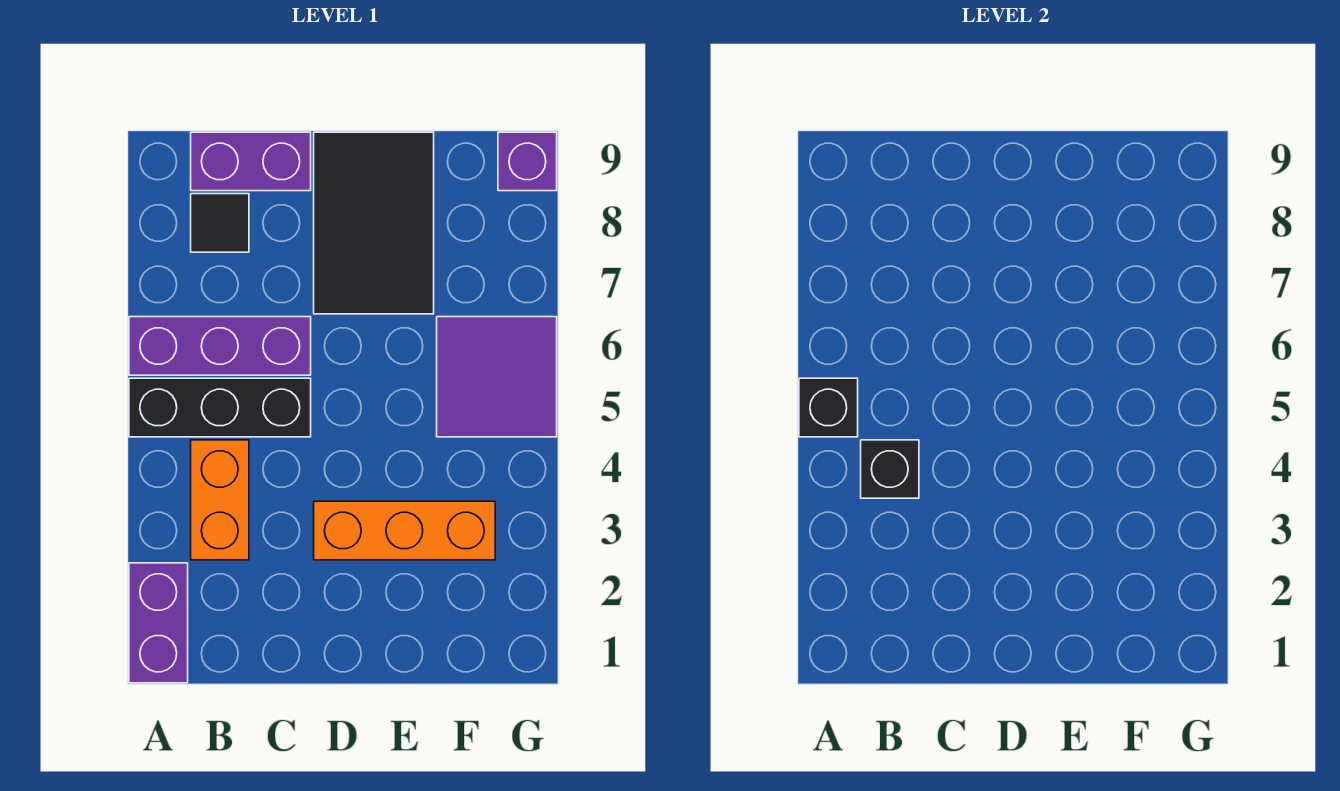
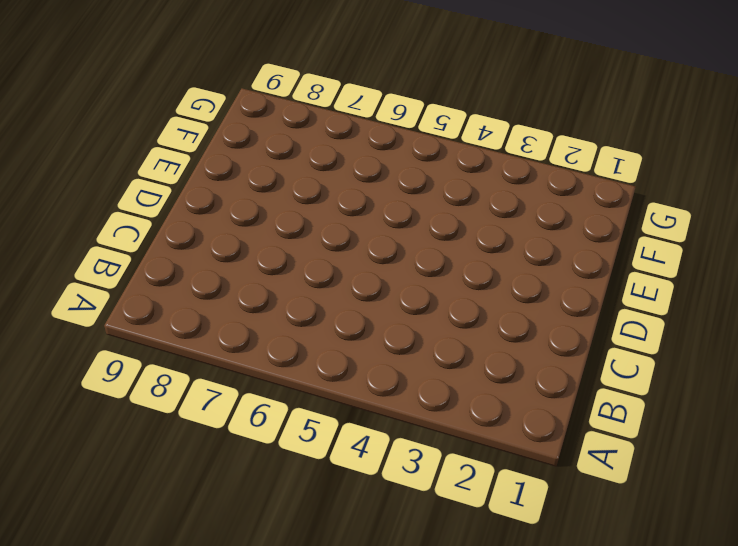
none -> purple 1x2 brick [129,563,188,683]
none -> black 1x3 brick [129,378,311,437]
none -> purple 1x3 brick [129,317,311,375]

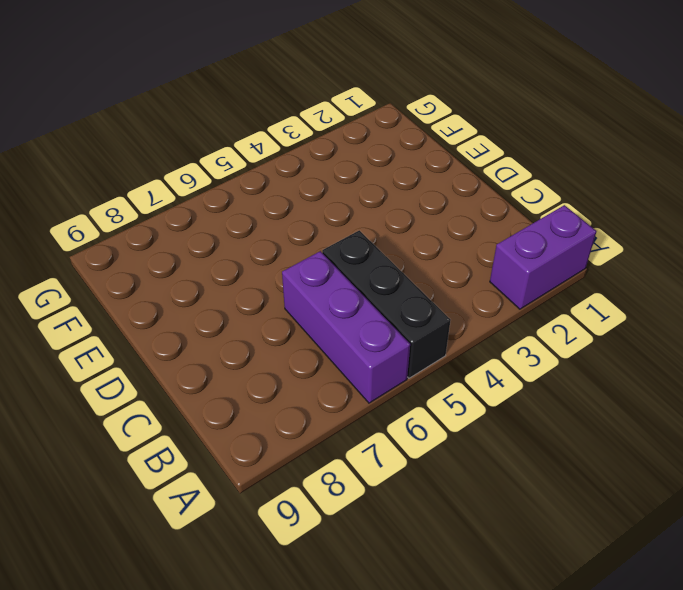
none -> orange 1x2 brick [191,440,249,560]
none -> black 1x1 tile [191,194,249,252]
none -> purple 1x2 brick [191,132,311,191]

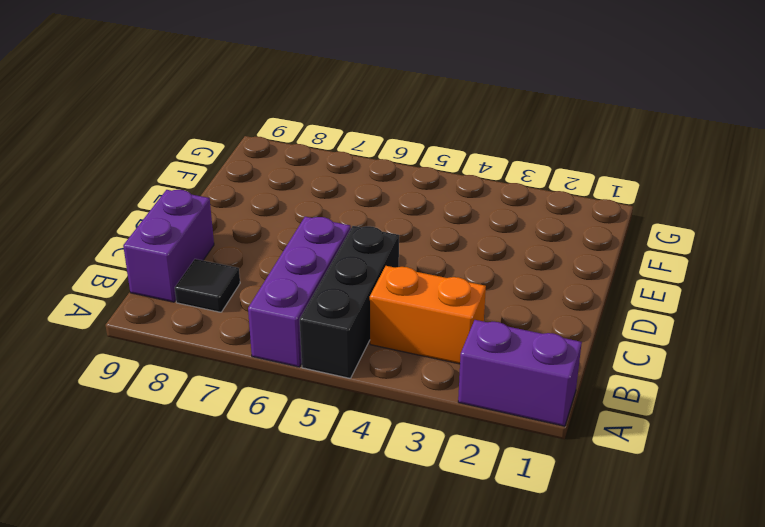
none -> orange 1x3 brick [314,501,495,560]
none -> black 2x3 tile [314,132,434,314]
none -> purple 2x2 tile [437,317,557,437]

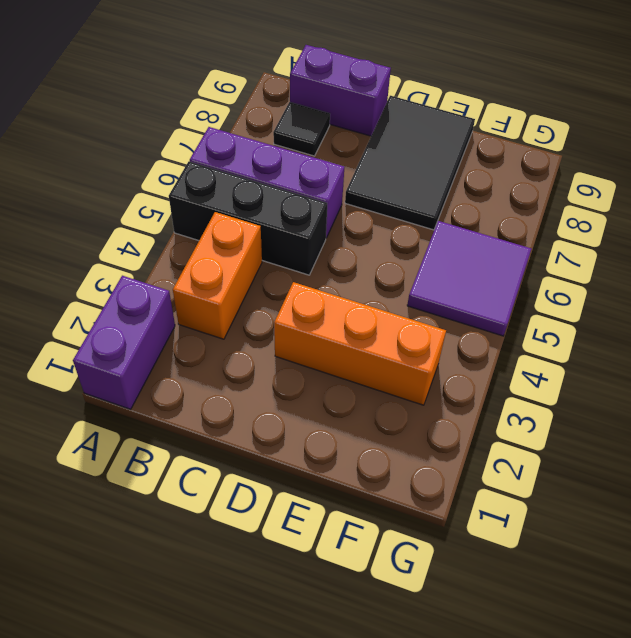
none -> purple 1x1 brick [498,132,557,191]
none -> black 1x1 brick [799,378,858,437]
none -> black 1x1 brick [861,440,919,498]

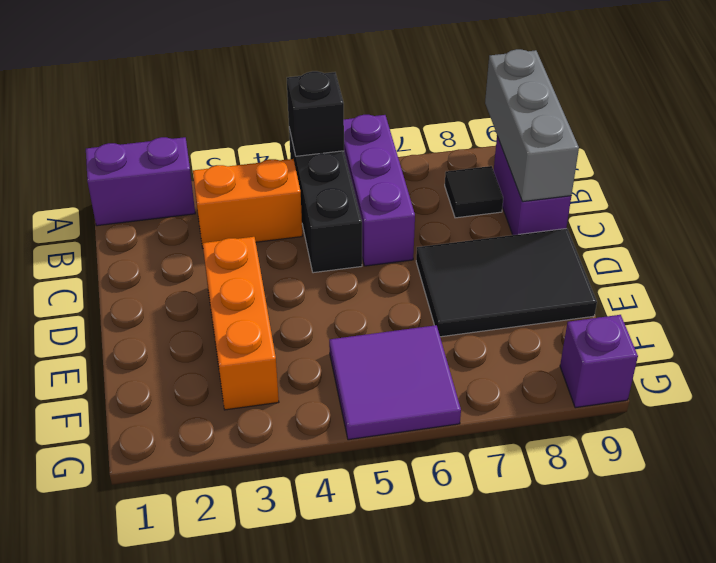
grey 1x3 brick [485,49,579,202] -> none
none -> black 1x1 brick [861,440,919,498]

